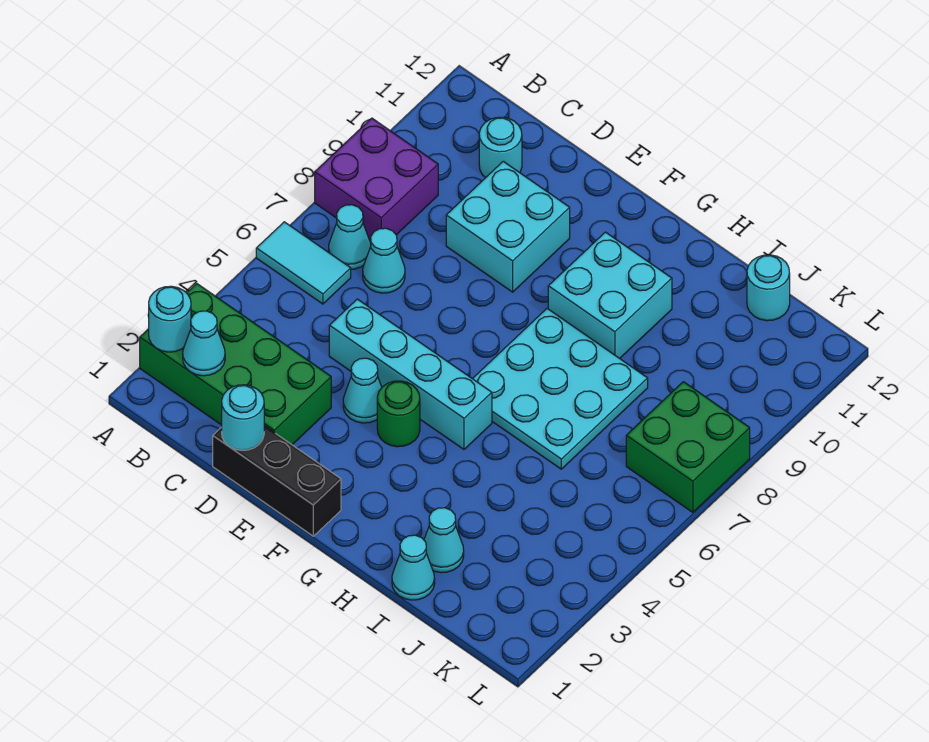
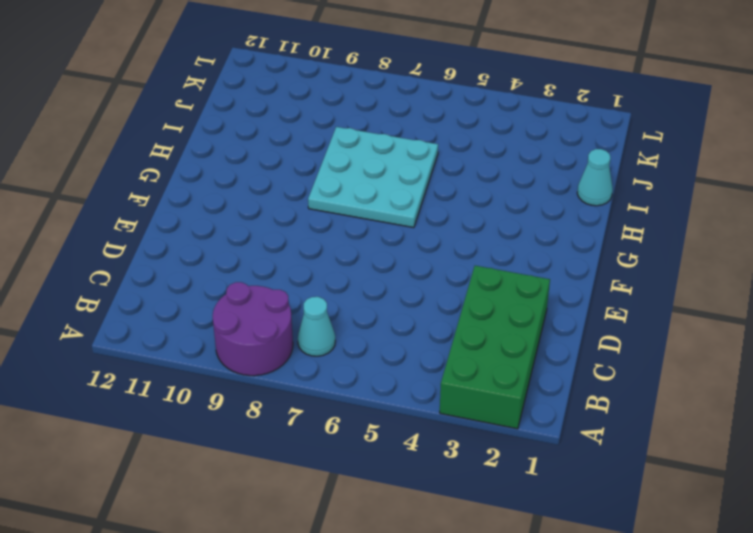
purple 2x2 round brick [213,282,293,376] -> purple 2x2 brick [315,118,438,242]
none -> cyan 1x2 tile [256,222,351,304]
none -> cyan 1x1 cone [363,228,405,293]
none -> cyan 1x1 round brick [479,117,522,178]

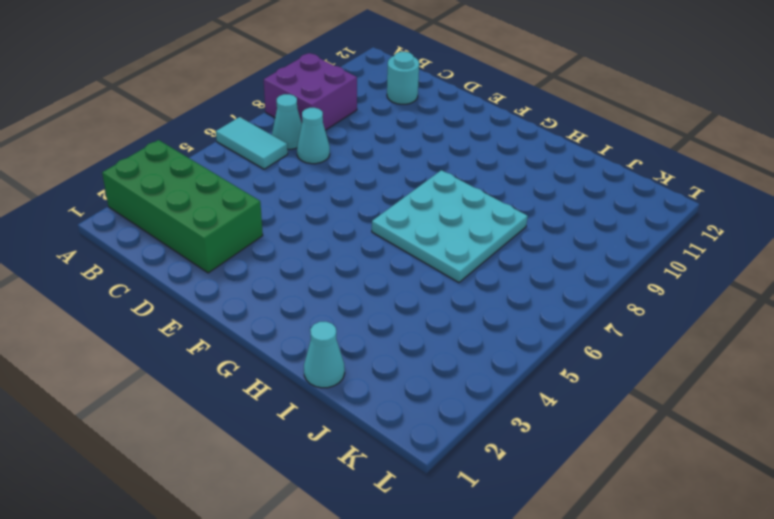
none -> black 1x3 brick [213,426,341,536]
none -> cyan 1x4 brick [329,299,492,449]
none -> cyan 2x2 brick [446,161,570,292]

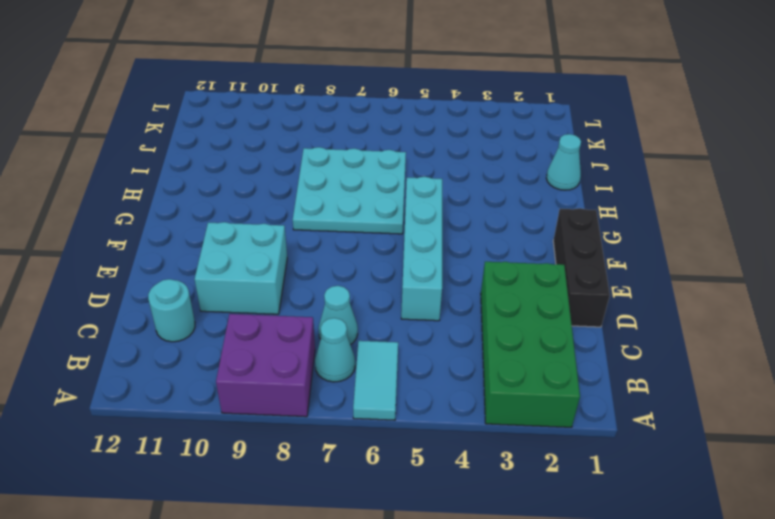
none -> cyan 1x1 cone [343,358,382,423]
none -> green 1x1 round brick [377,381,420,447]
none -> cyan 2x2 brick [548,232,672,358]

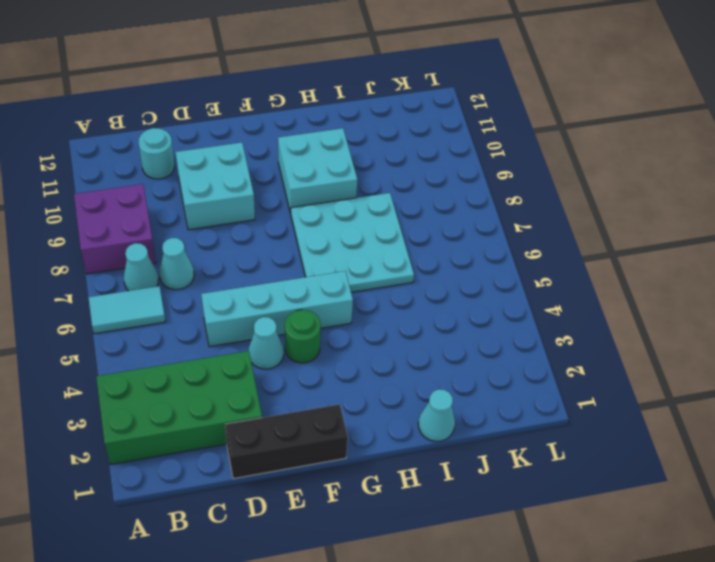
none -> cyan 1x1 cone [424,508,464,573]
none -> cyan 1x1 round brick [747,255,790,321]
none -> green 2x2 brick [626,382,750,512]

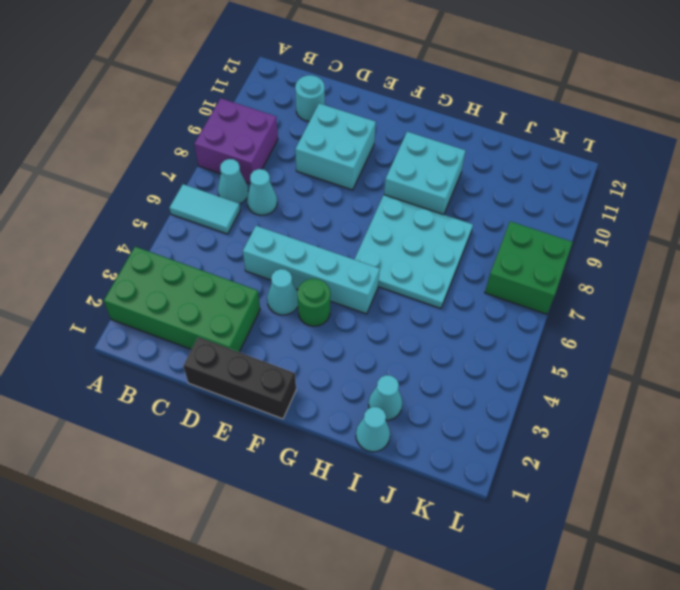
none -> cyan 1x1 round brick [747,255,790,321]
none -> cyan 1x1 round brick [149,286,191,352]
none -> cyan 1x1 cone [183,311,225,376]

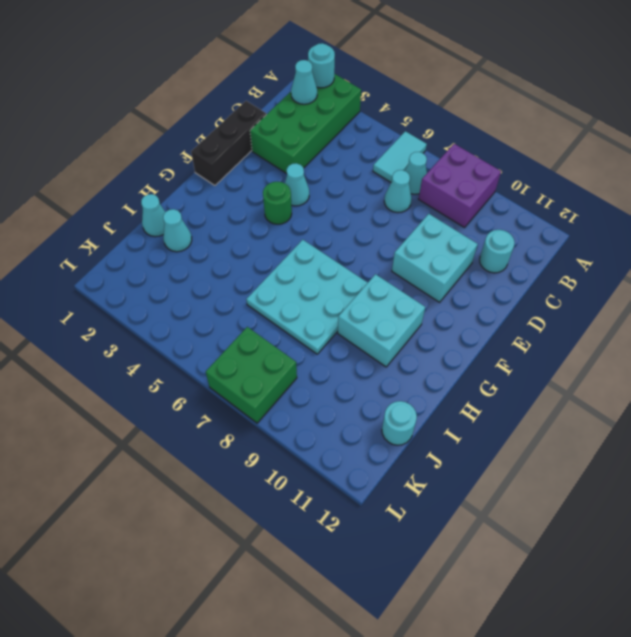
none -> cyan 1x4 brick [329,299,492,449]
none -> cyan 1x1 round brick [222,385,264,450]

